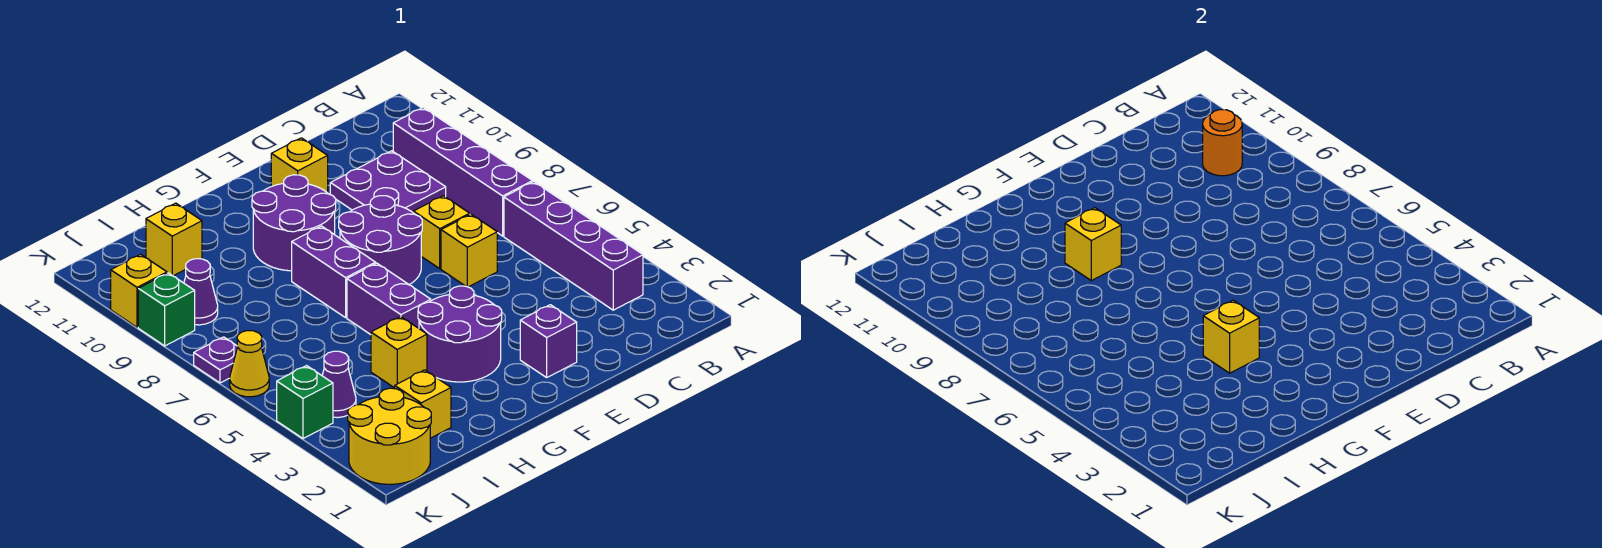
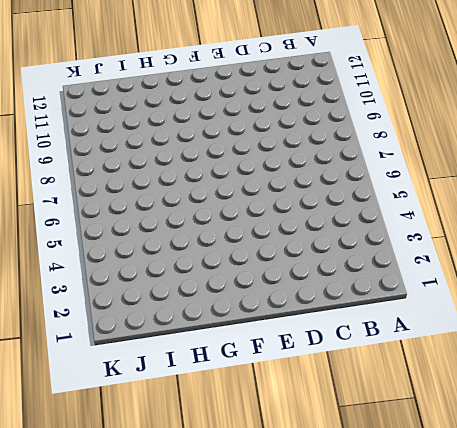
none -> purple 1x4 brick [504,182,643,310]
none -> purple 1x4 brick [393,108,532,236]
none -> purple 2x2 plate [330,151,446,212]

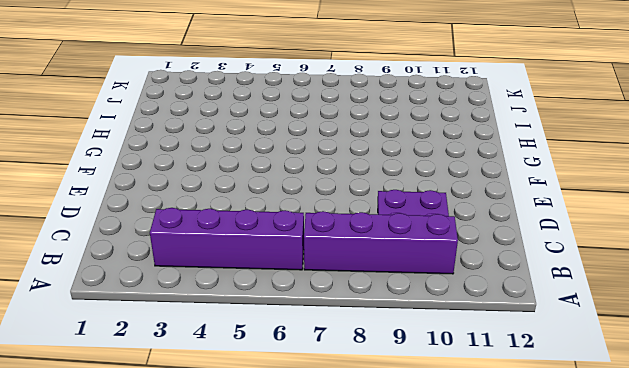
none -> yellow 1x1 brick [441,214,497,287]
none -> yellow 1x1 brick [413,196,470,269]
none -> purple 1x1 brick [520,305,577,377]

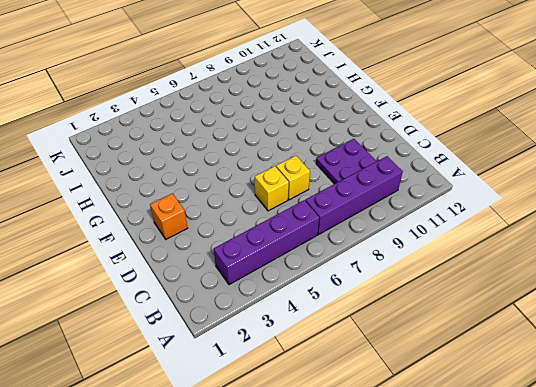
orange 1x1 brick [150,193,188,239] -> purple 1x1 brick [520,305,577,377]
none -> purple 2x2 round brick [339,196,422,284]
none -> yellow 1x1 brick [271,138,328,193]
none -> purple 2x2 round brick [418,286,502,382]

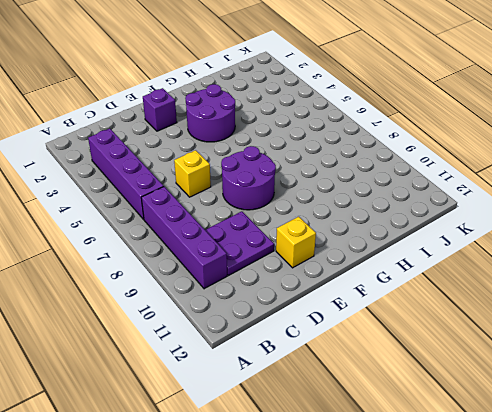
none -> yellow 1x1 brick [413,196,470,269]
none -> purple 2x2 round brick [252,175,336,271]
none -> purple 1x2 brick [347,263,431,335]

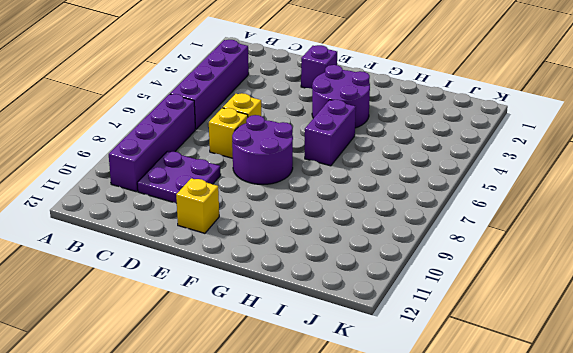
none -> purple 2x2 round brick [252,175,336,271]
none -> purple 1x2 brick [292,226,376,318]
none -> yellow 1x1 brick [371,317,427,388]

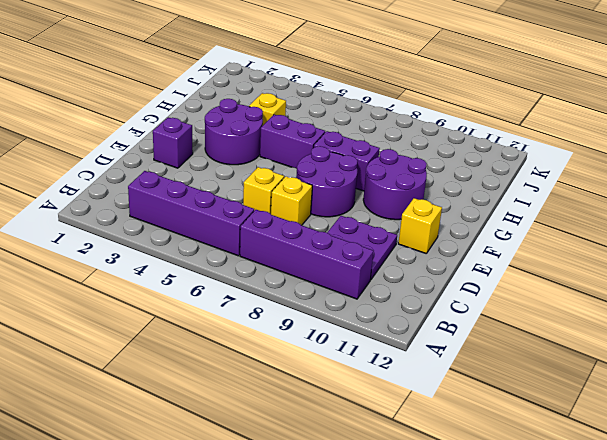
none -> yellow 1x1 brick [395,370,451,438]
none -> yellow 1x1 brick [146,203,202,276]
none -> yellow 2x2 round brick [348,388,431,484]

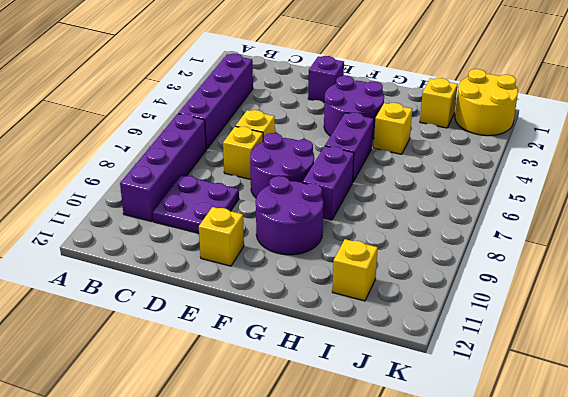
none -> purple 1x1 cone [322,351,356,418]
none -> purple 1x1 cone [184,259,218,325]
none -> green 1x1 brick [277,366,333,439]

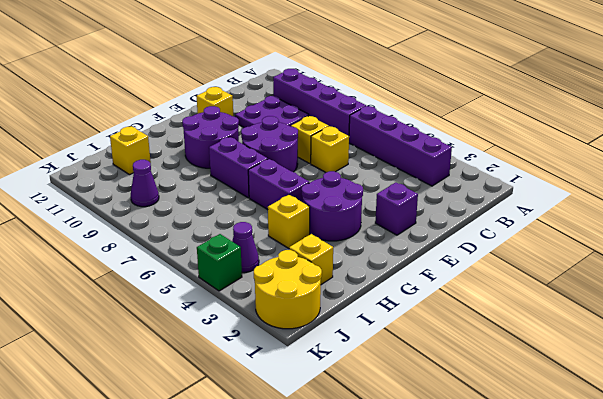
none -> yellow 1x1 cone [230,331,269,397]
none -> purple 1x1 plate [194,337,237,383]
none -> green 1x1 brick [138,273,195,346]

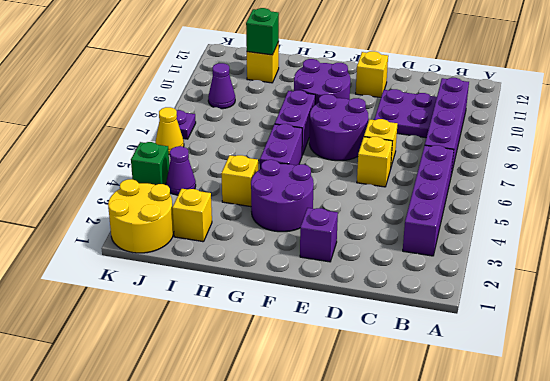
green 1x1 brick [246,8,279,55] -> green 1x1 brick moved to [138,273,195,346]
none -> yellow 1x1 brick [111,254,167,327]
none -> orange 1x1 round brick [1203,110,1242,176]
none -> yellow 1x1 brick [1203,300,1259,373]

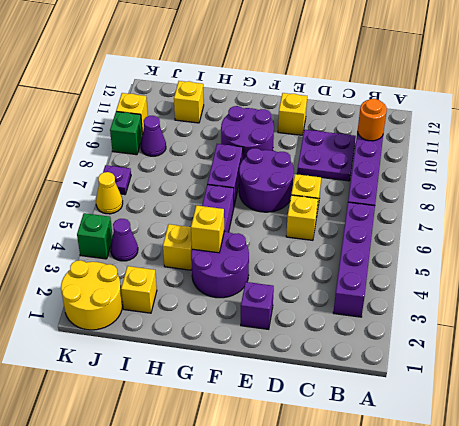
none -> yellow 1x1 brick [1065,208,1121,281]

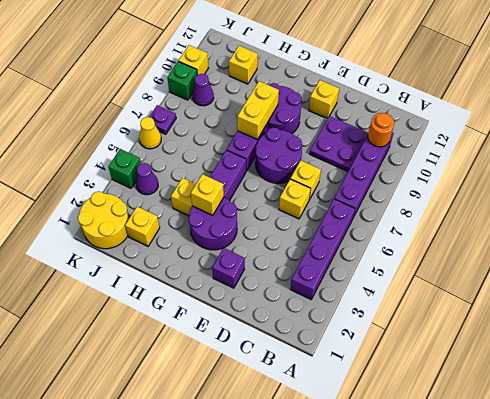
yellow 1x2 brick [237,81,279,139] -> yellow 1x1 brick [1065,208,1121,281]

